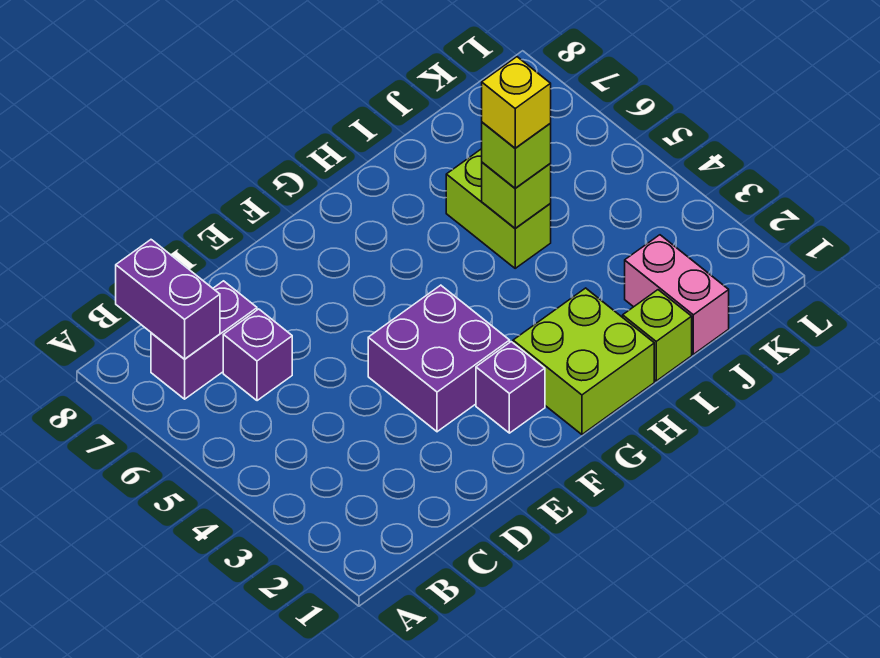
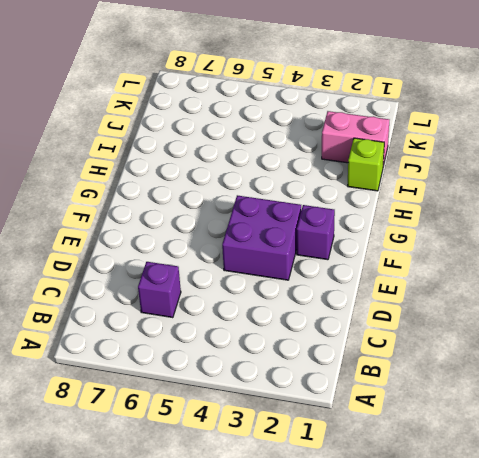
none -> purple 1x2 brick [151,281,257,399]
none -> lime 2x2 brick [513,288,654,434]
none -> lime 1x2 brick [446,149,551,268]

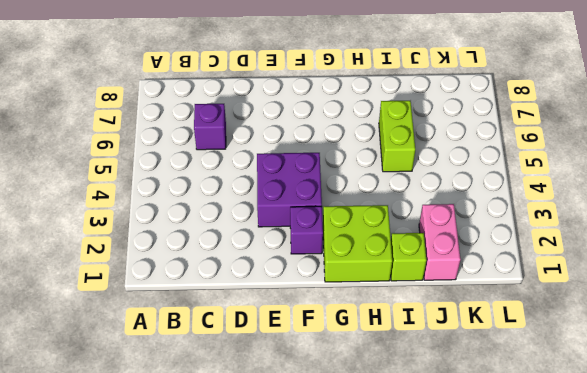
none -> purple 1x2 brick [151,281,257,399]
none -> purple 1x2 brick [116,240,220,359]
none -> lime 1x1 brick [482,162,551,228]

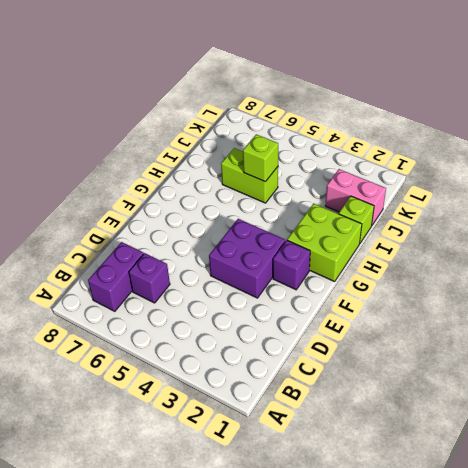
none -> purple 1x2 brick [116,240,220,359]
none -> lime 1x1 brick [482,122,551,188]
none -> yellow 1x1 brick [482,57,551,148]

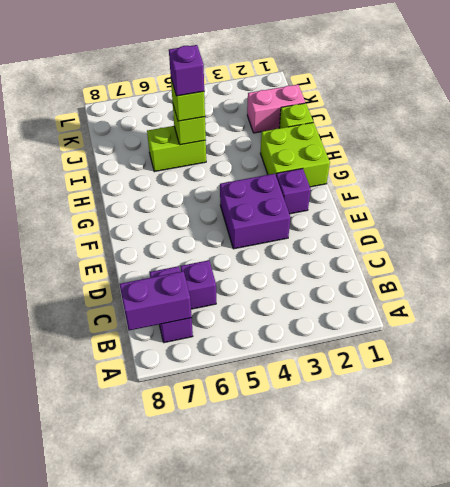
purple 1x1 brick [169,45,204,96] -> yellow 1x1 brick [482,57,551,148]

